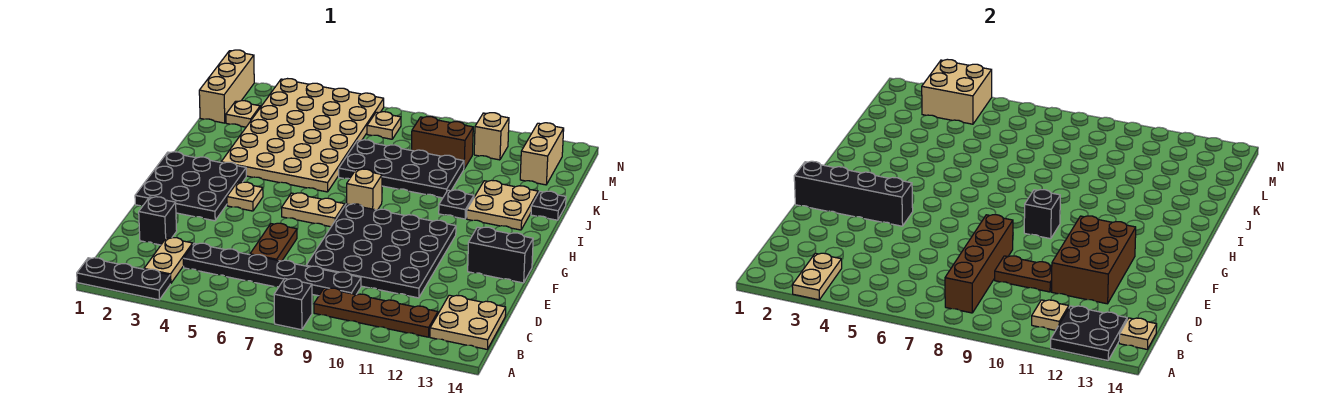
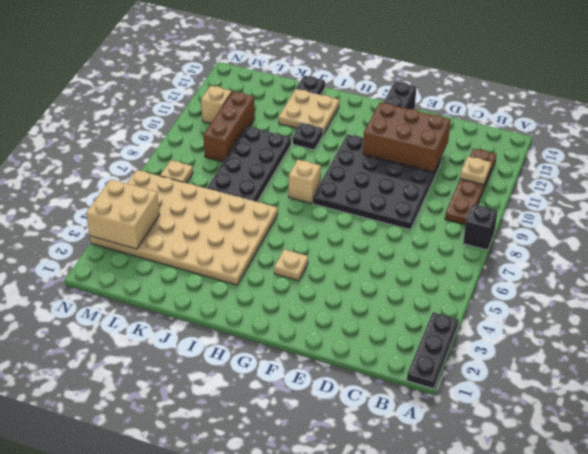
brown 1x3 brick [203,91,255,162] -> brown 1x2 brick [412,117,473,169]
none -> tan 1x2 plate [144,238,193,284]
none -> tan 2x2 plate [430,295,506,349]
none -> black 1x6 plate [183,243,361,296]
none -> black 1x1 brick [139,197,177,245]

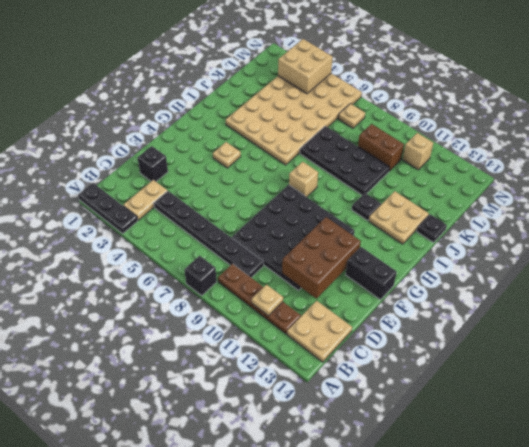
none -> brown 1x2 plate [250,223,297,261]
none -> black 3x3 plate [135,152,246,221]
none -> tan 1x2 plate [282,193,345,227]
none -> tan 1x3 brick [199,50,254,123]

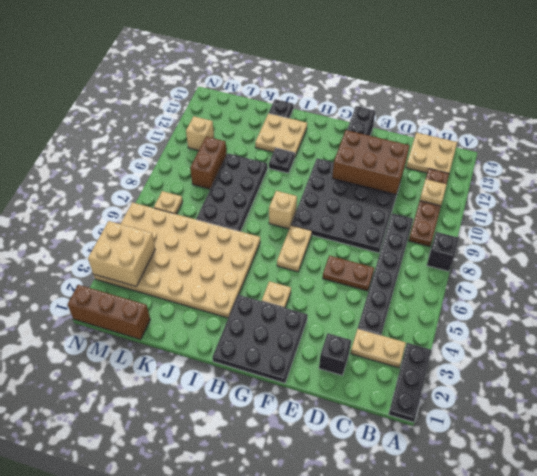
brown 1x3 brick [68,285,150,340] -> tan 1x3 brick [199,50,254,123]
none -> tan 1x1 plate [226,101,260,127]
none -> tan 1x2 brick [520,123,564,185]
none -> tan 1x2 plate [792,253,842,300]
none -> black 2x2 plate [1051,306,1127,360]

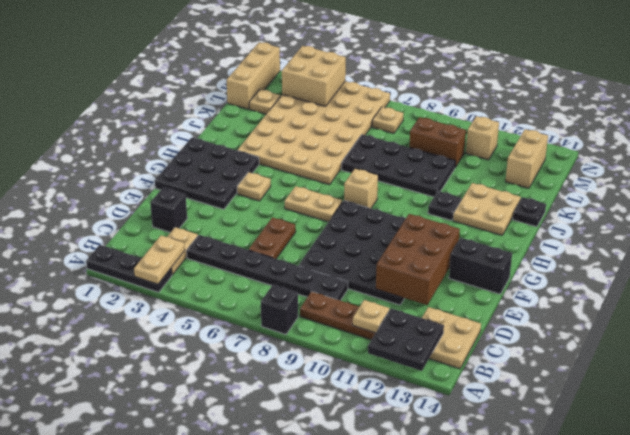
none -> brown 1x4 brick [945,214,1013,313]
none -> tan 1x1 plate [1119,318,1157,349]
none -> brown 1x2 plate [995,256,1052,292]
none -> black 1x4 brick [794,161,913,226]

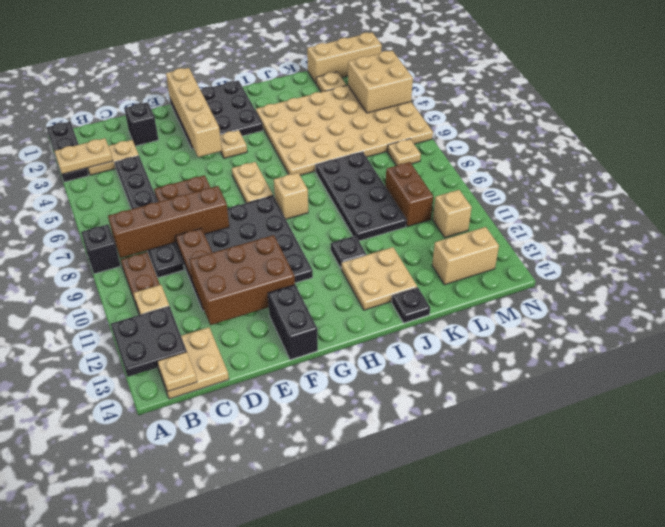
tan 1x4 brick [166,68,222,157] -> black 1x4 brick [794,161,913,226]
none -> black 1x1 brick [1024,190,1060,239]

